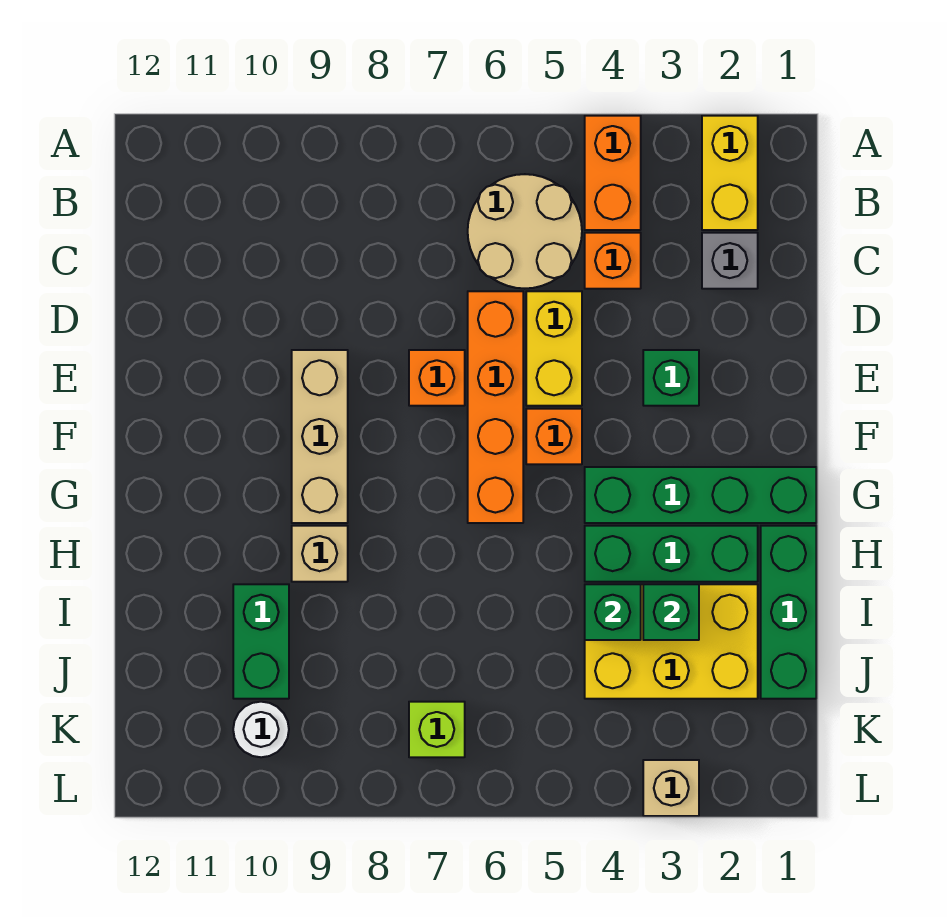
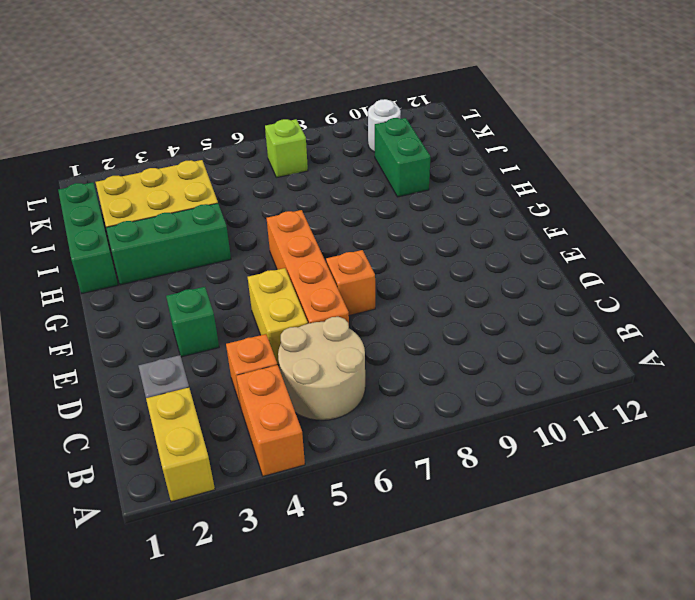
none -> tan 1x3 brick [292,350,348,523]
none -> orange 1x1 brick [526,409,582,464]
none -> green 1x4 brick [585,467,816,523]

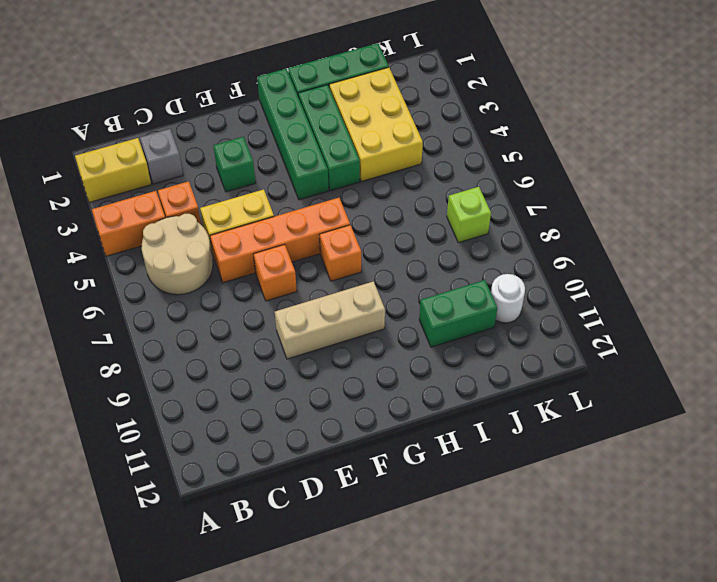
orange 1x1 brick [319,225,361,281] -> orange 1x1 brick moved to [526,409,582,464]
none -> tan 1x1 brick [292,526,348,582]
none -> tan 1x1 brick [643,760,699,816]
none -> green 1x1 brick [643,584,699,640]

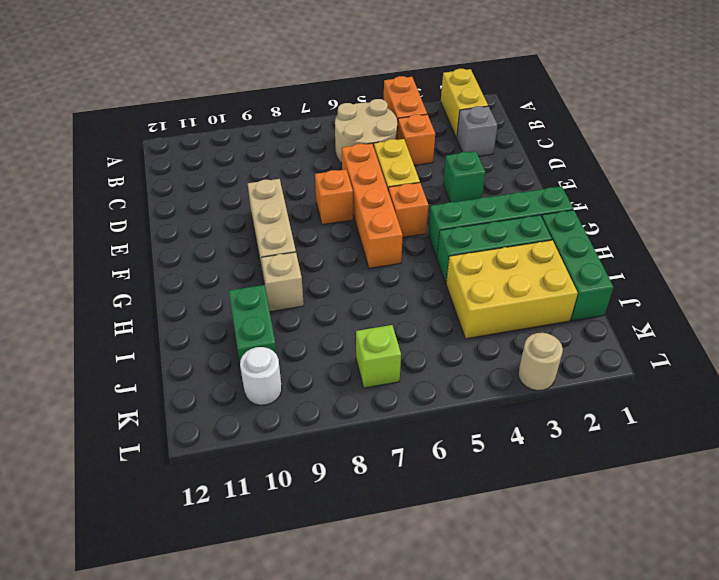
tan 1x1 round brick [518,333,563,390] -> tan 1x1 brick [643,760,699,816]
none -> green 1x1 brick [643,584,699,640]
none -> green 1x1 brick [585,584,641,640]

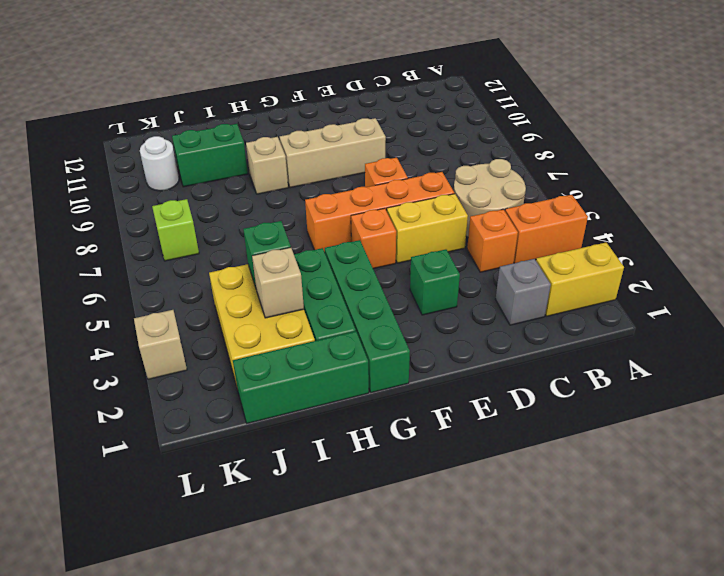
tan 1x1 brick [252,247,304,318] -> green 1x1 brick [643,584,699,640]

